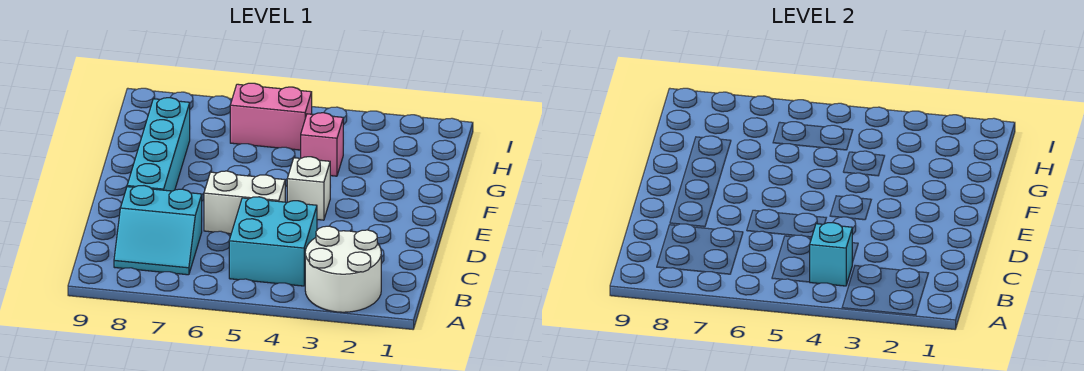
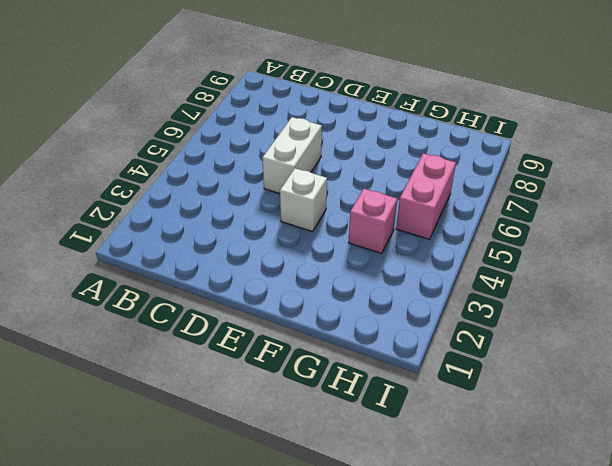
none -> white 2x2 round brick [305,226,381,312]
none -> cyan 2x2 brick [229,197,317,286]

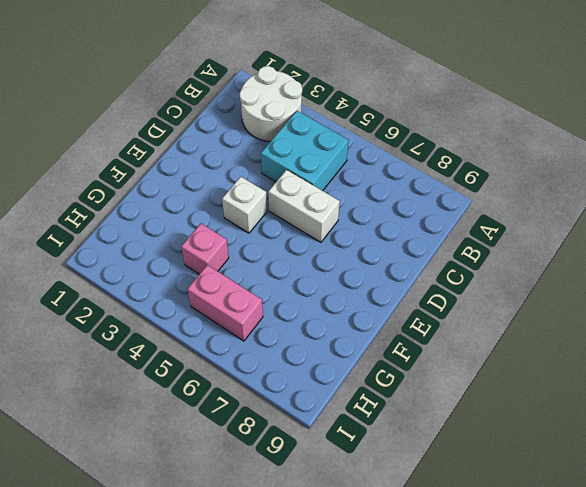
none -> cyan 2x2 slope [114,186,202,275]
none -> cyan 1x4 brick [127,98,190,191]

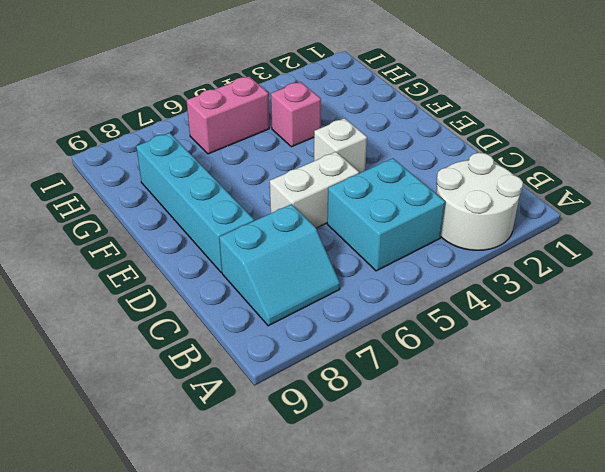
none -> cyan 1x1 brick [810,223,852,286]

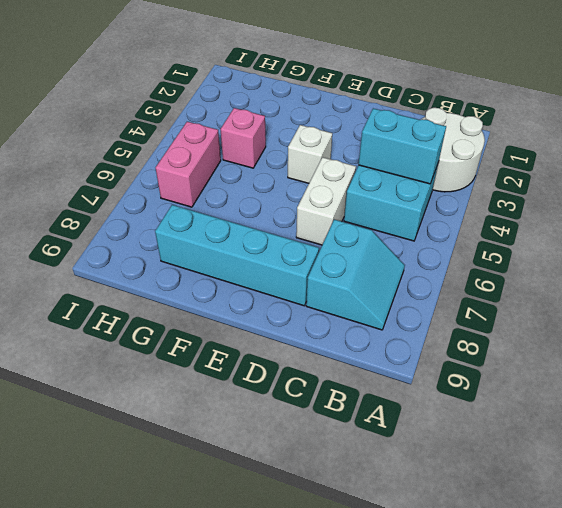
cyan 1x2 brick [359,108,446,184] -> cyan 1x1 brick [810,223,852,286]

